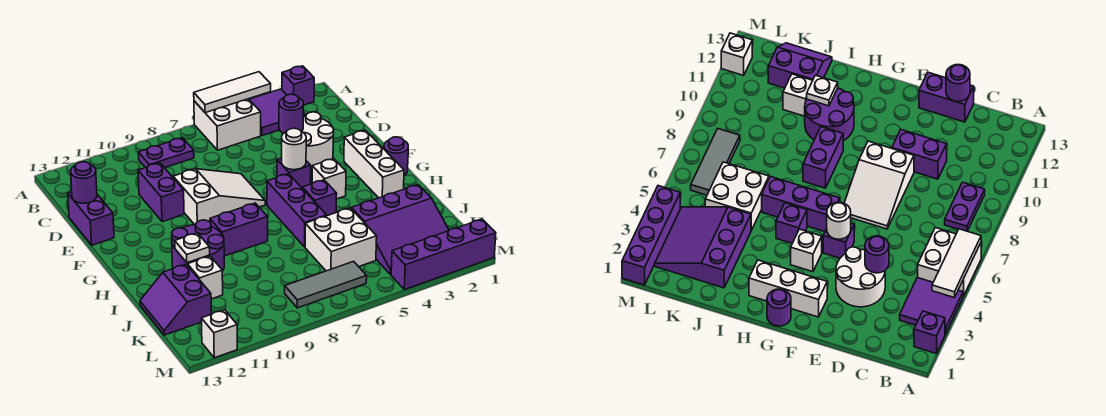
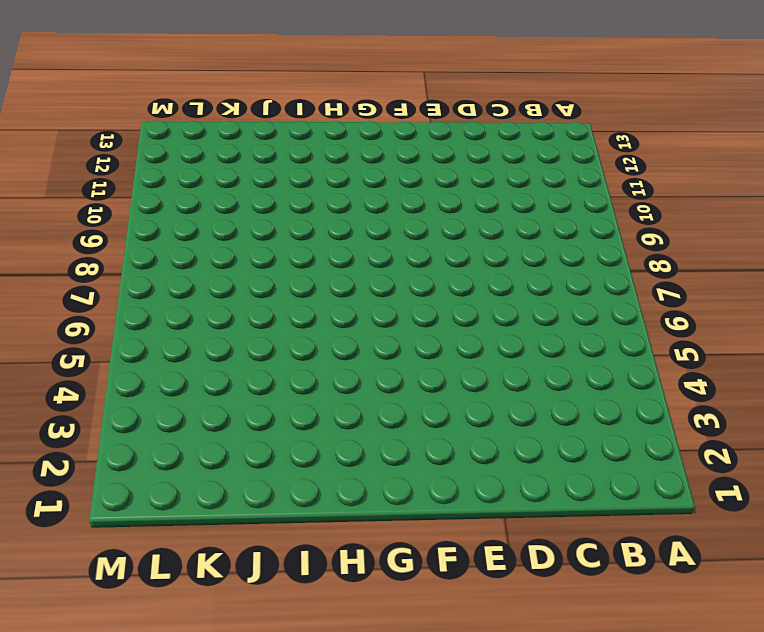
none -> purple 1x1 brick [282,66,314,105]
none -> purple 2x2 tile [249,89,305,136]
none -> white 2x2 brick [194,99,261,150]

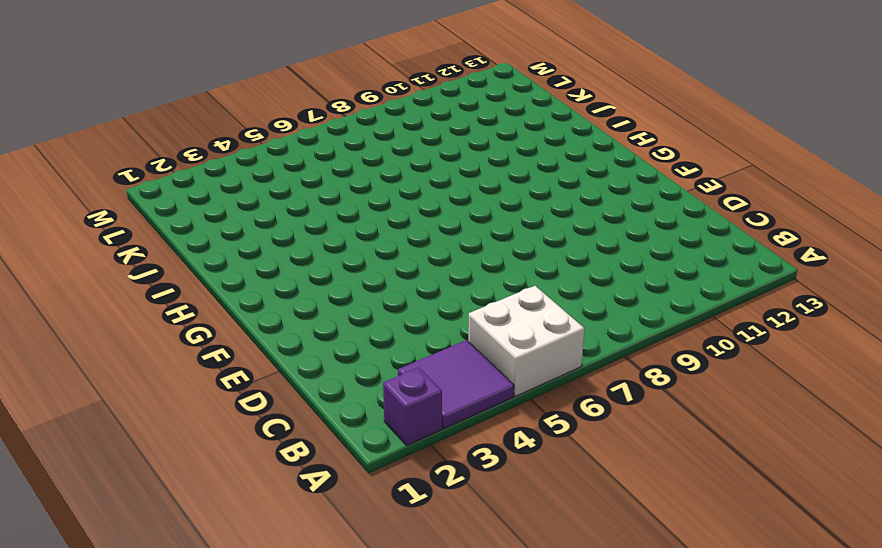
none -> purple 1x2 plate [138,138,194,168]
none -> white 2x2 round brick [302,112,334,170]
none -> purple 1x2 brick [138,163,184,222]

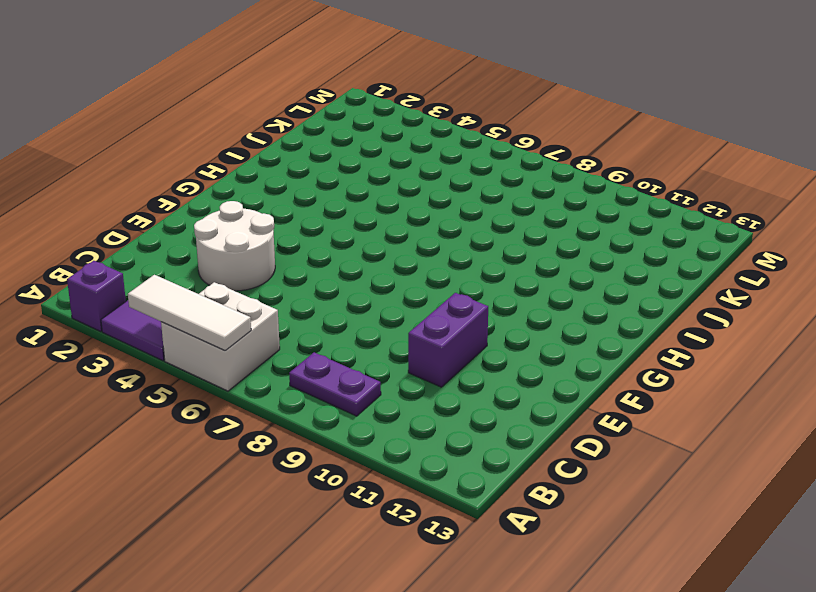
none -> purple 1x2 brick [68,192,114,245]
none -> white 2x3 slope [173,169,265,225]
none -> white 1x3 brick [344,130,404,198]

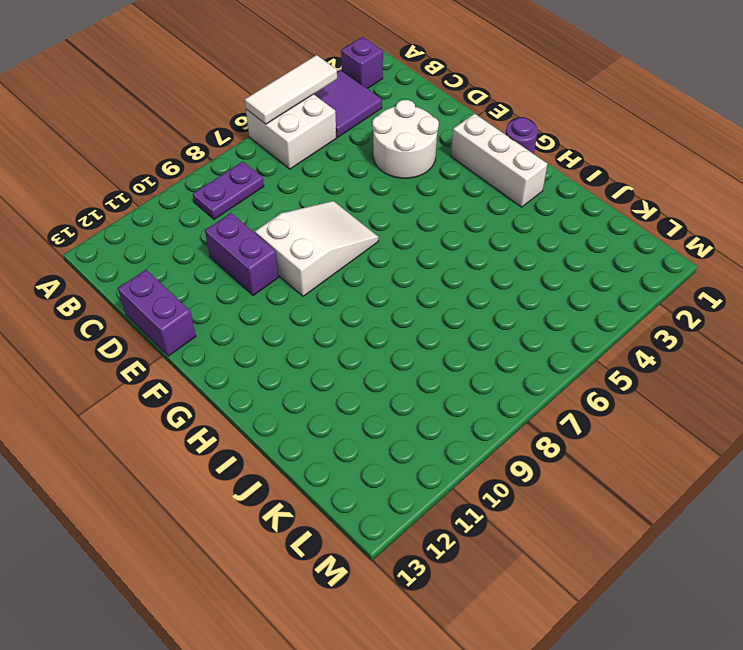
none -> purple 1x1 brick [277,158,311,188]
none -> white 1x1 brick [312,159,346,199]
none -> purple 1x3 brick [267,174,327,247]

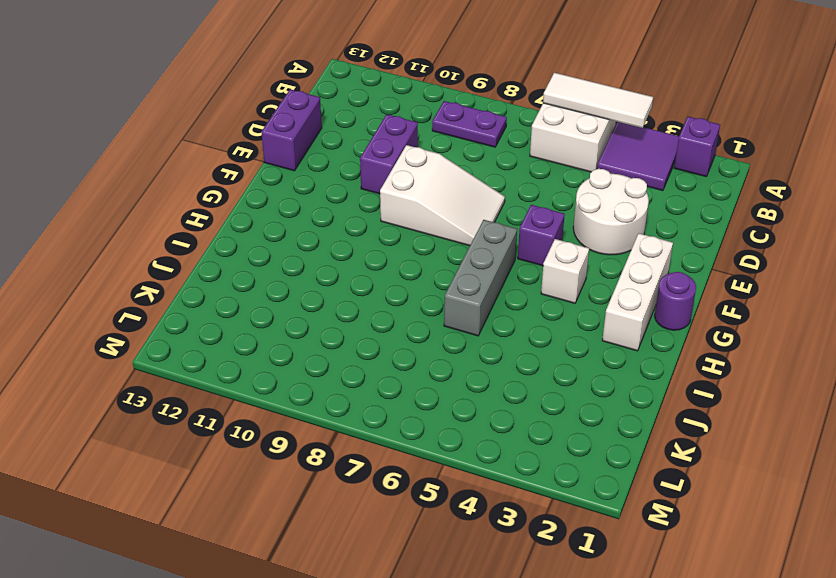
grey 1x3 brick [444,220,517,336] -> purple 1x3 brick [267,174,327,247]
none -> purple 1x1 brick [302,180,337,216]
none -> purple 1x2 brick [210,203,268,256]
none -> purple 2x2 round brick [172,220,224,271]

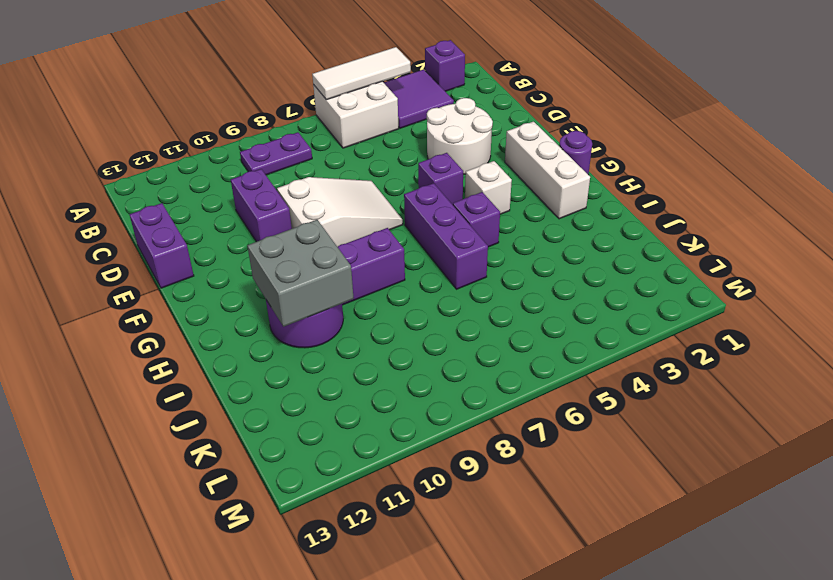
grey 2x2 brick [247,220,354,327] -> white 1x1 plate [175,233,210,263]
none -> purple 3x3 slope [351,185,449,274]
none -> white 2x2 brick [305,208,377,271]
none -> white 1x1 brick [187,256,223,299]

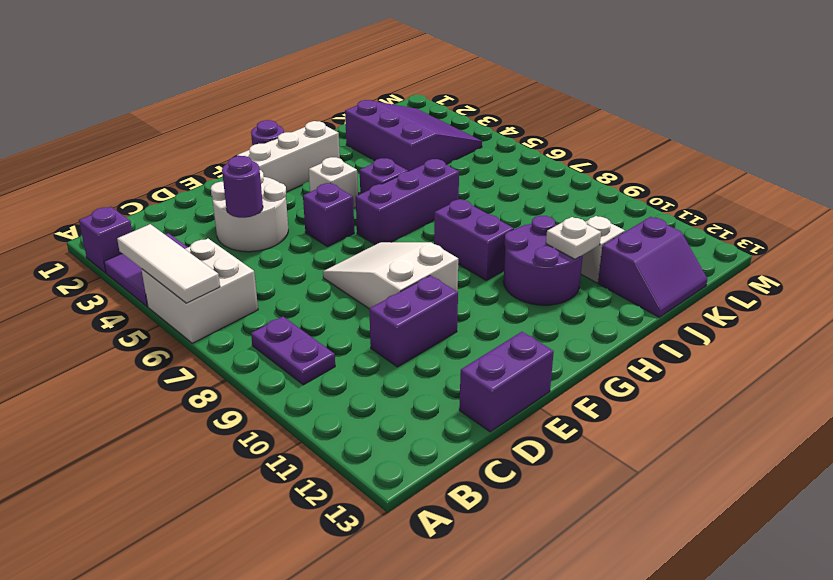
none -> white 2x2 brick [305,208,377,271]
none -> grey 1x3 tile [285,261,367,308]
none -> purple 1x4 brick [391,219,496,290]

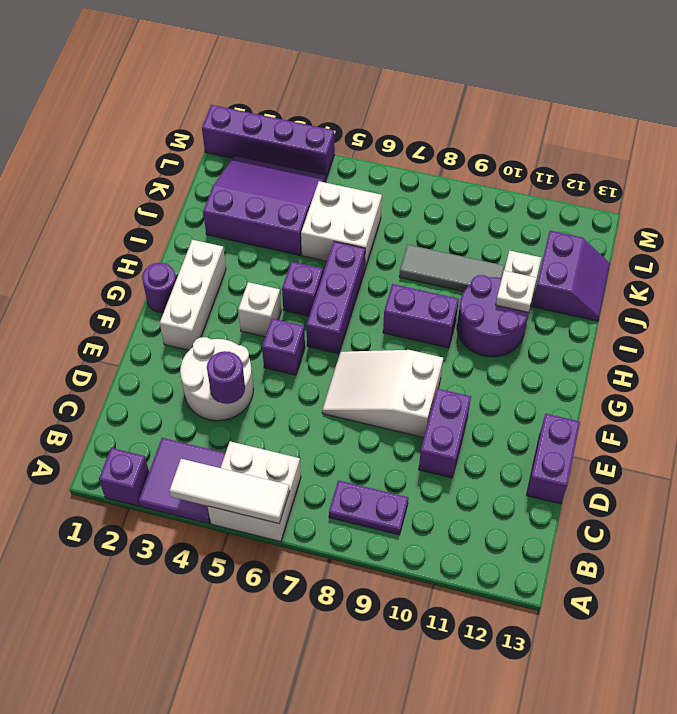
grey 1x3 tile [399,245,505,292] -> grey 1x3 tile moved to [285,261,367,308]
none -> white 1x1 brick [201,310,237,358]
none -> purple 1x1 round brick [71,162,97,203]
none -> white 1x1 round brick [282,128,306,170]

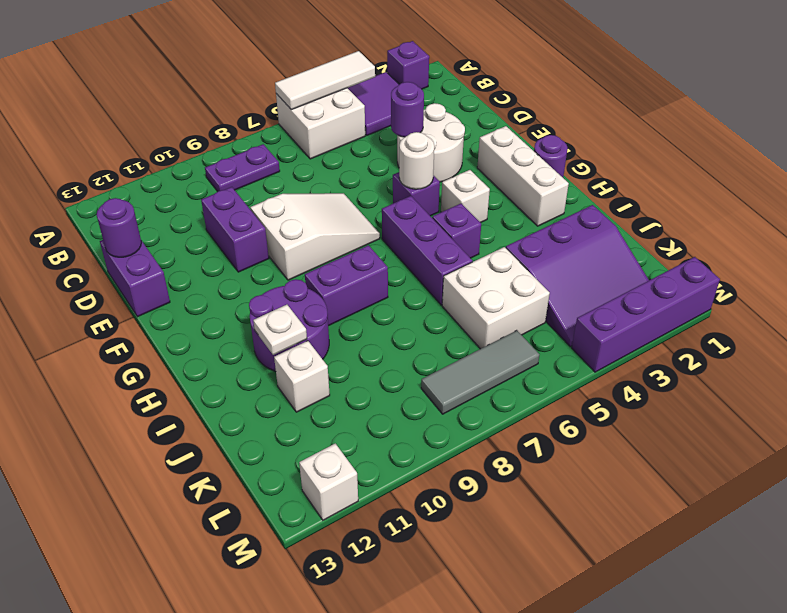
none -> purple 2x2 slope [140,264,211,335]

